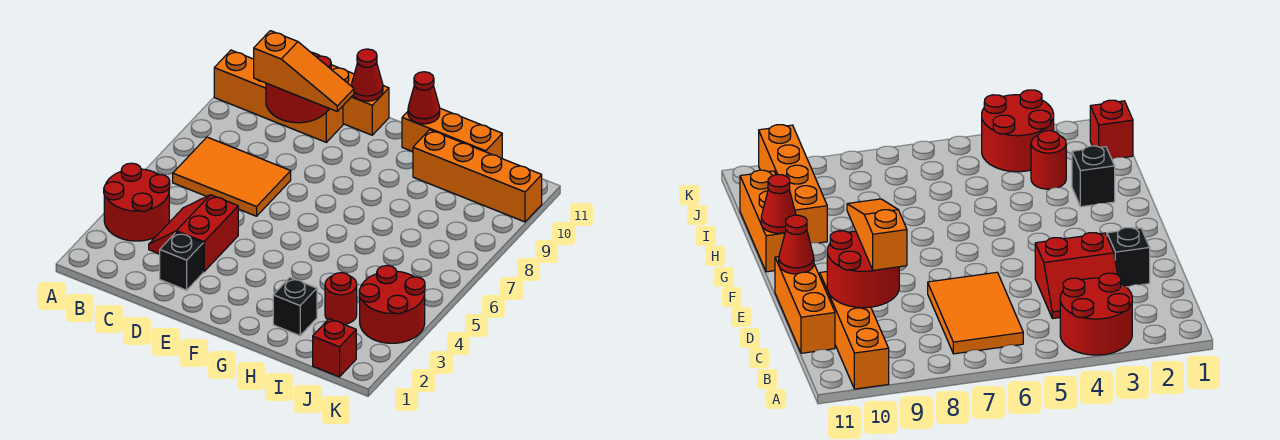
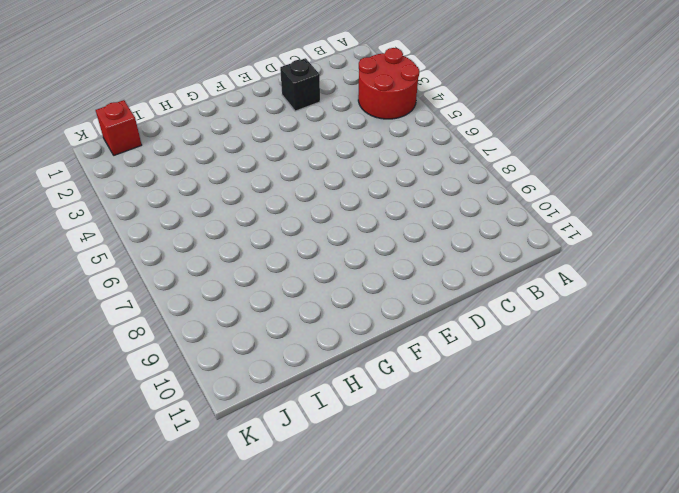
none -> orange 1x4 brick [214,50,343,142]
none -> orange 2x3 tile [173,137,291,216]
none -> red 2x2 slope [149,195,238,272]

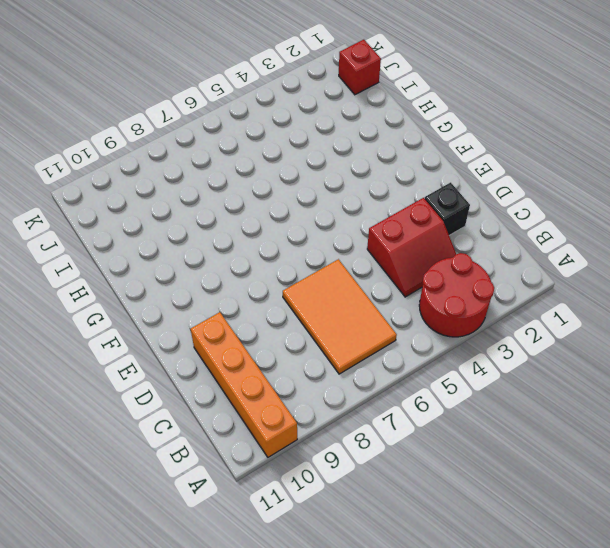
none -> orange 1x3 brick [331,65,389,135]
none -> orange 1x3 brick [402,108,502,158]
none -> black 1x1 brick [273,278,317,336]

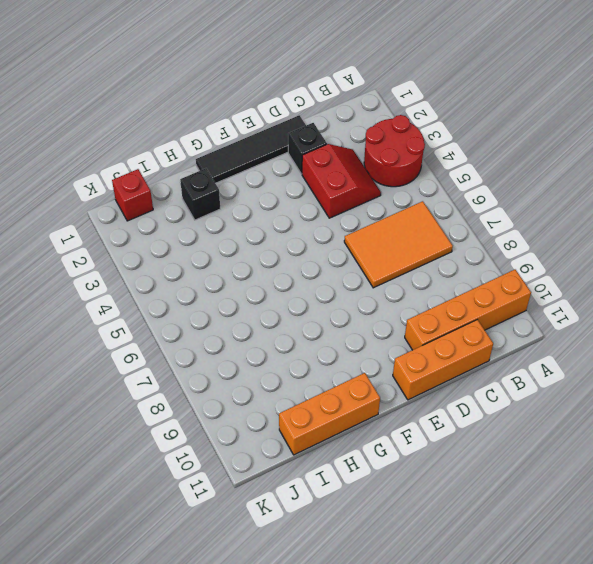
black 1x4 tile [196,115,306,183] -> none
none -> orange 1x4 brick [413,130,542,222]
none -> red 1x1 round brick [325,273,357,324]
none -> red 2x2 round brick [359,266,425,343]

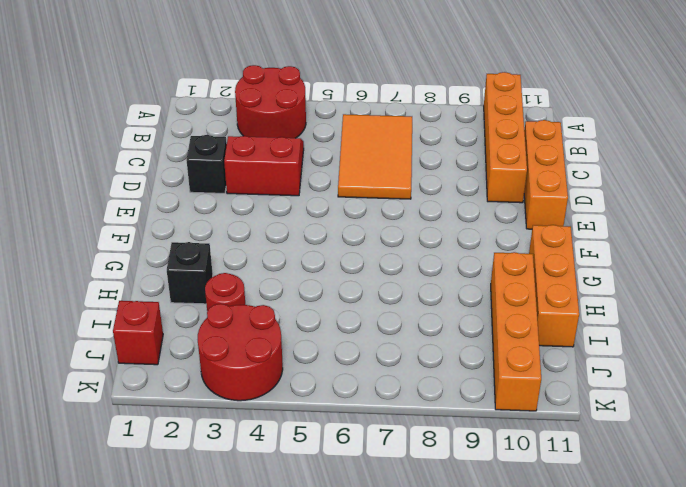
none -> red 2x2 round brick [266,52,331,123]
none -> red 1x1 cone [351,49,383,101]
none -> red 1x1 cone [408,72,440,124]

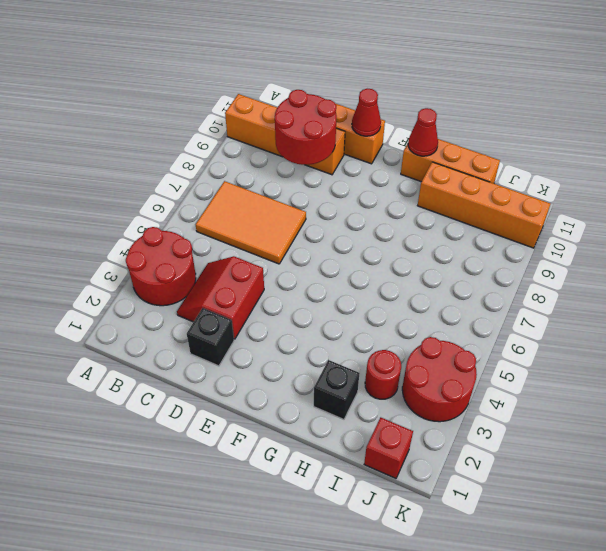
none -> orange 1x3 slope [254,31,354,111]

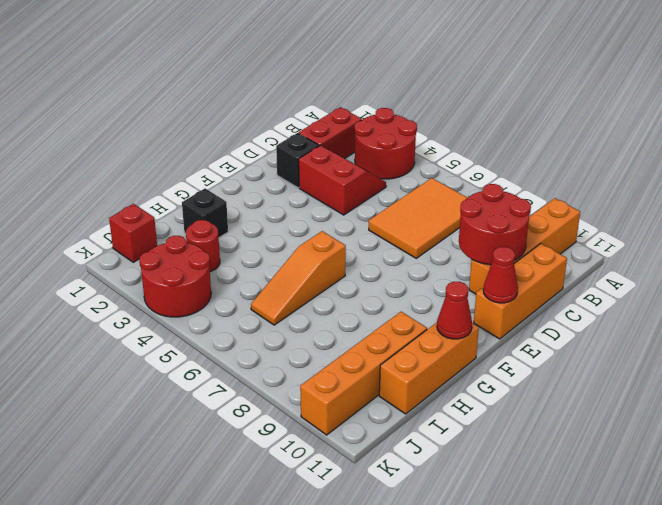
red 1x2 brick [299,107,362,158] -> none
orange 1x3 slope [251,231,346,325] -> orange 1x3 slope moved to [254,31,354,111]

